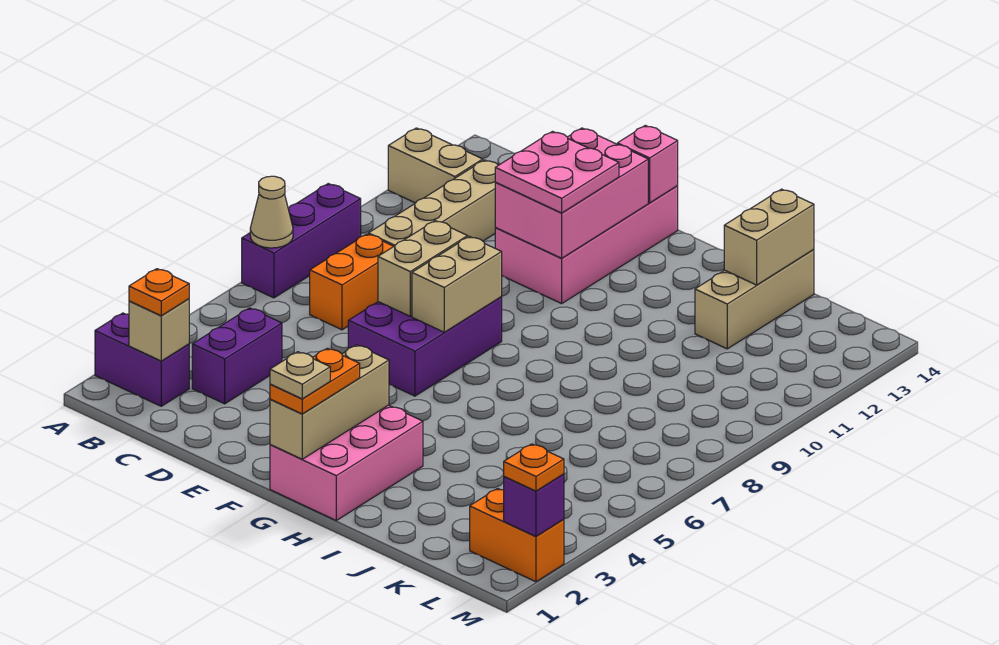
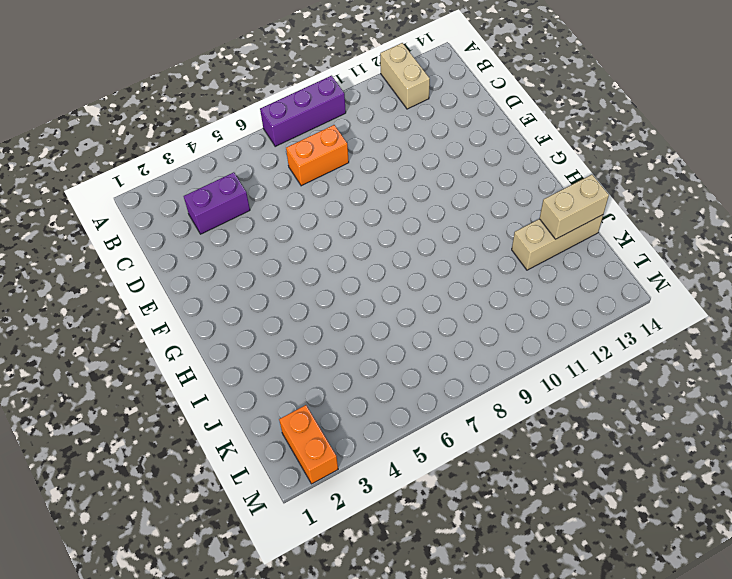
none -> purple 1x2 brick [95,313,189,406]
none -> tan 1x4 brick [368,160,498,246]
none -> purple 2x3 brick [348,297,502,396]

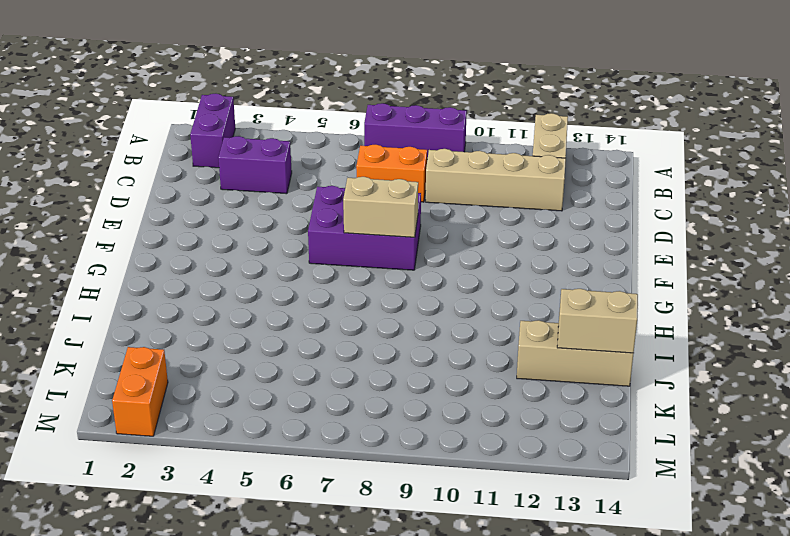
none -> pink 2x4 brick [495,186,678,304]
none -> pink 2x3 brick [270,405,423,520]
none -> tan 1x1 cone [250,176,293,248]

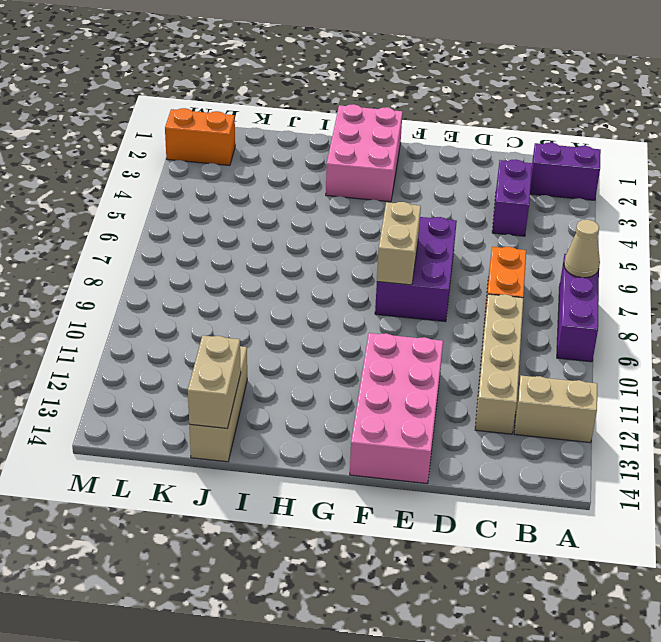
none -> tan 1x1 brick [129,299,189,361]
none -> tan 1x2 brick [378,221,468,316]
none -> pink 2x3 brick [495,128,648,258]

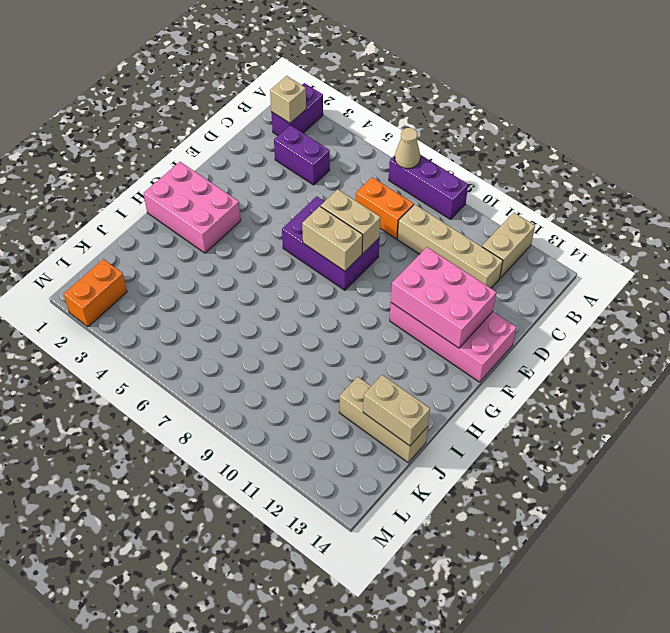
none -> pink 1x1 brick [617,125,678,203]
none -> tan 1x3 brick [270,345,389,459]
none -> purple 1x1 brick [504,474,564,537]

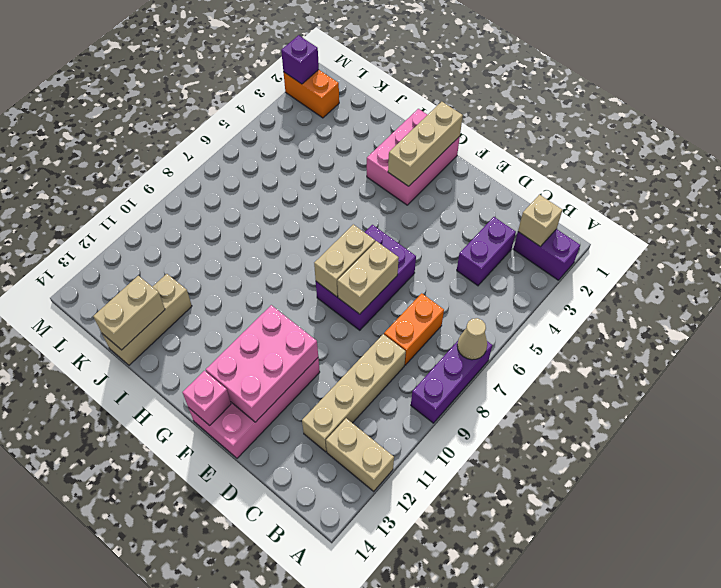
none -> orange 1x1 plate [129,269,189,316]
none -> pink 2x2 plate [495,131,619,213]
none -> orange 1x2 plate [270,348,360,414]

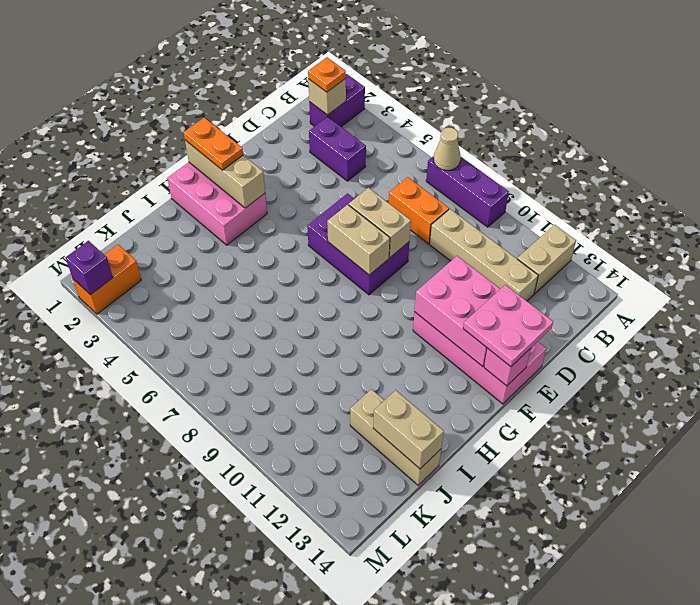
pink 2x2 plate [463,285,553,367] -> pink 2x2 plate moved to [495,131,619,213]
none -> orange 1x1 plate [504,444,564,491]
none -> tan 1x1 plate [270,352,330,399]

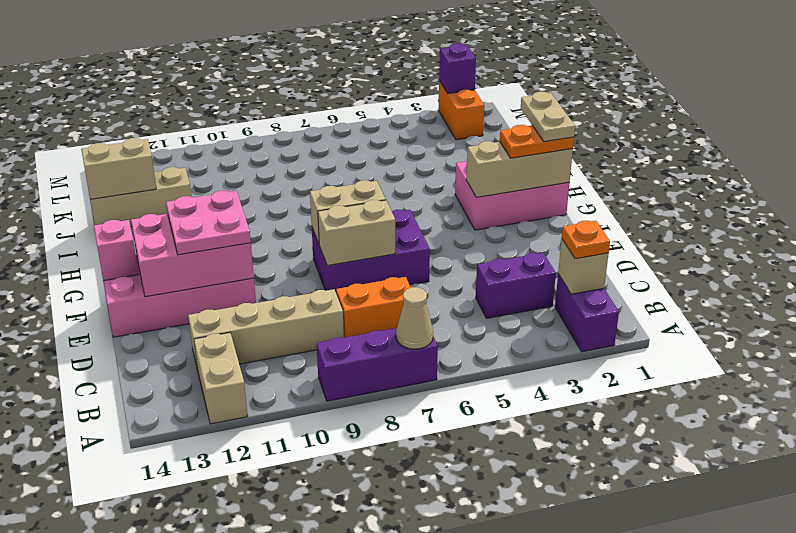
tan 1x2 plate [521,92,575,142] -> tan 1x1 plate [270,352,330,399]
none -> orange 1x1 plate [504,444,564,491]

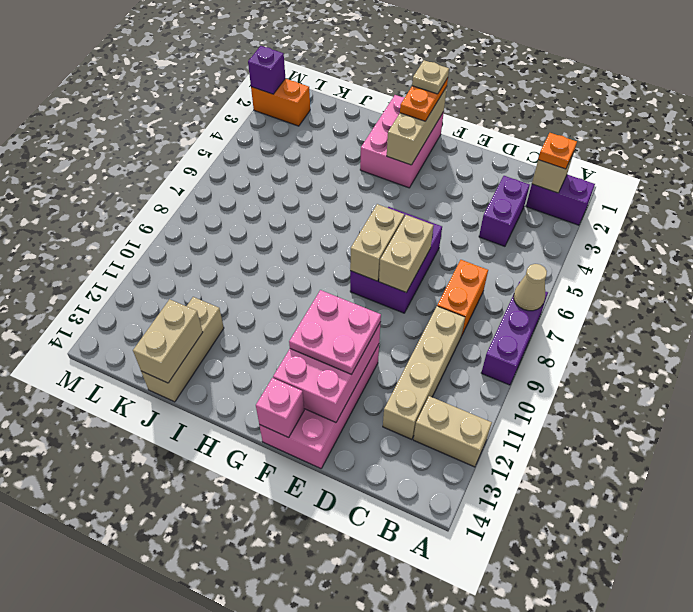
none -> orange 1x1 plate [504,444,564,491]

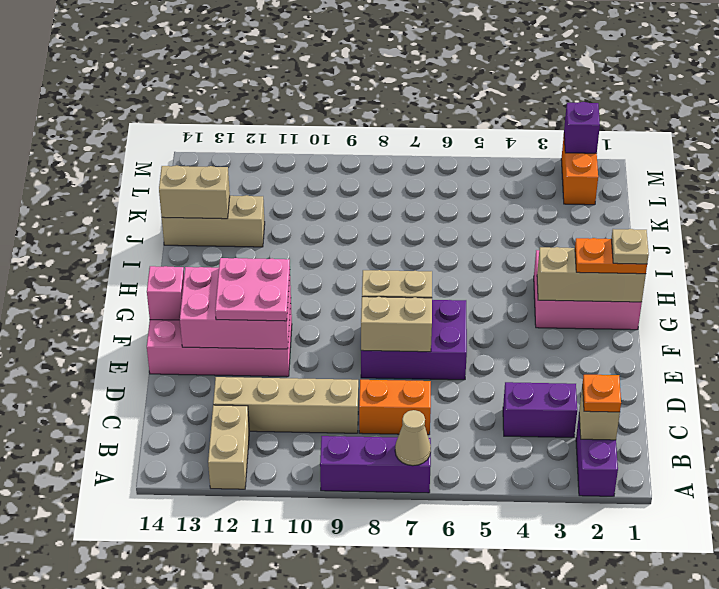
none -> orange 1x1 plate [504,444,564,491]

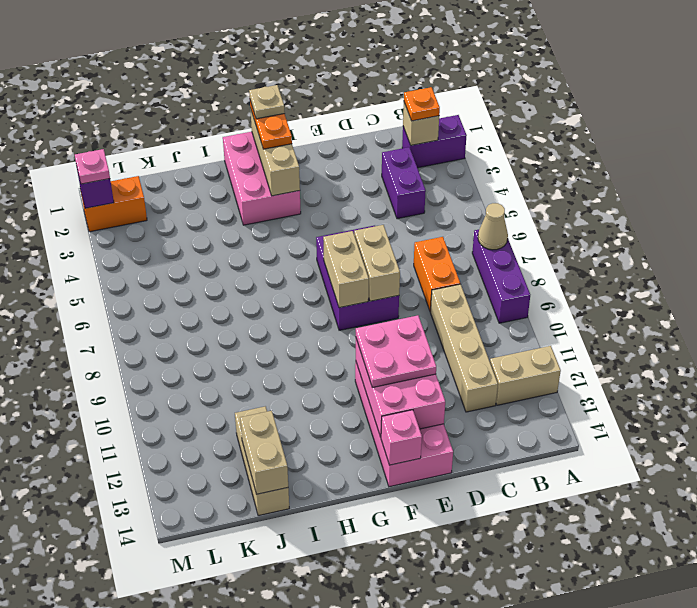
pink 1x1 plate [75,149,110,184] -> orange 1x1 plate [504,444,564,491]

